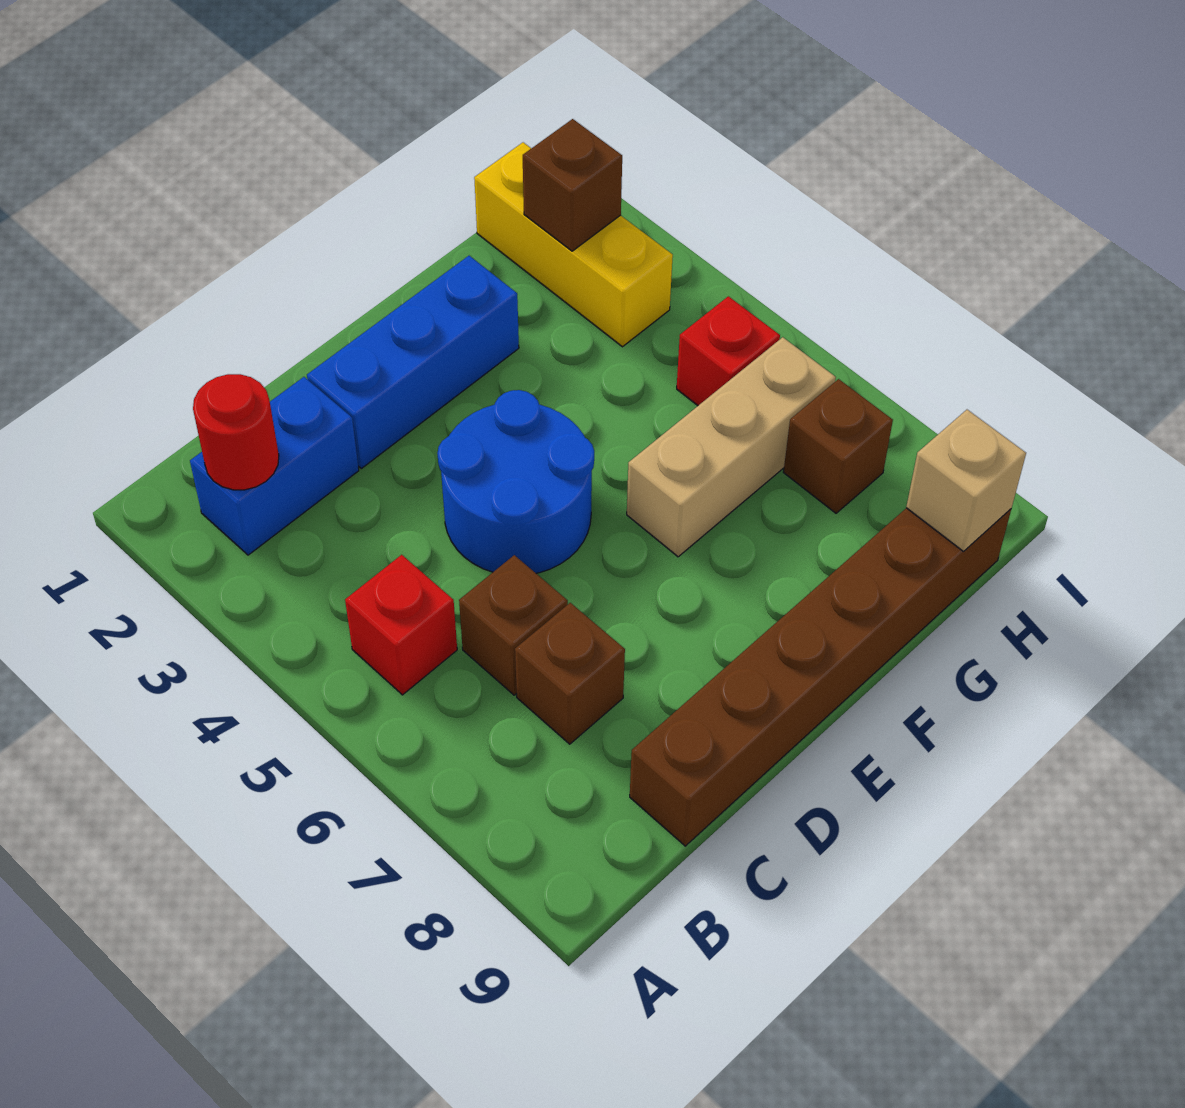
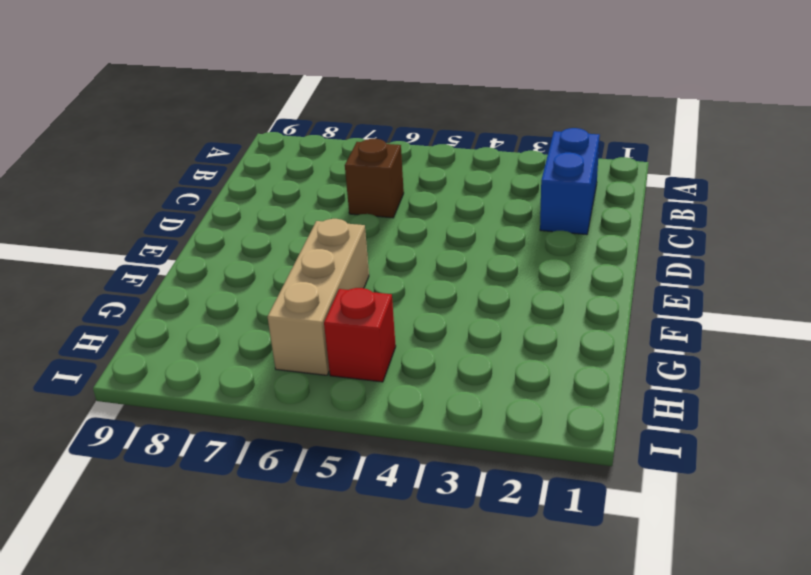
none -> red 1x1 brick [345,555,457,695]
none -> brown 1x1 brick [515,603,625,744]
none -> brown 1x6 brick [630,508,1011,846]

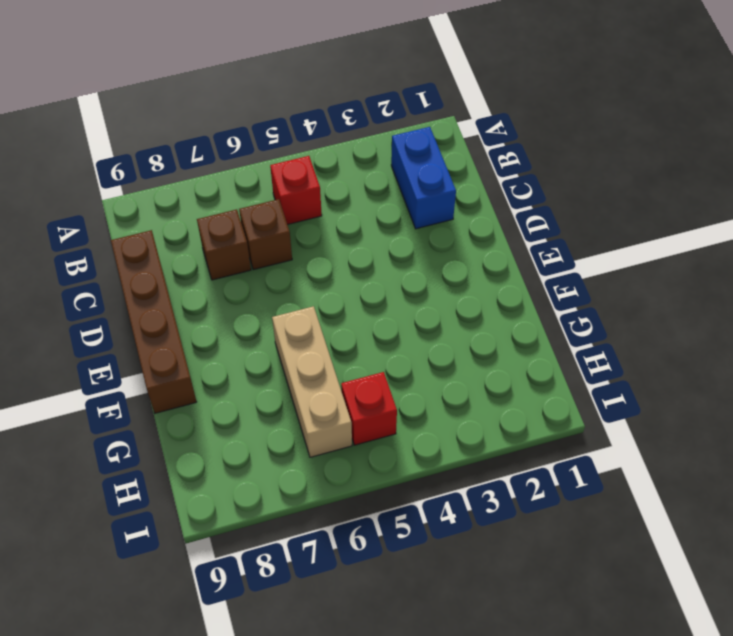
brown 1x4 brick [111,230,197,413] -> brown 1x6 brick [630,508,1011,846]
none -> blue 1x3 brick [307,256,519,469]
none -> blue 2x2 round brick [437,390,594,573]
none -> yellow 1x3 brick [474,142,673,347]

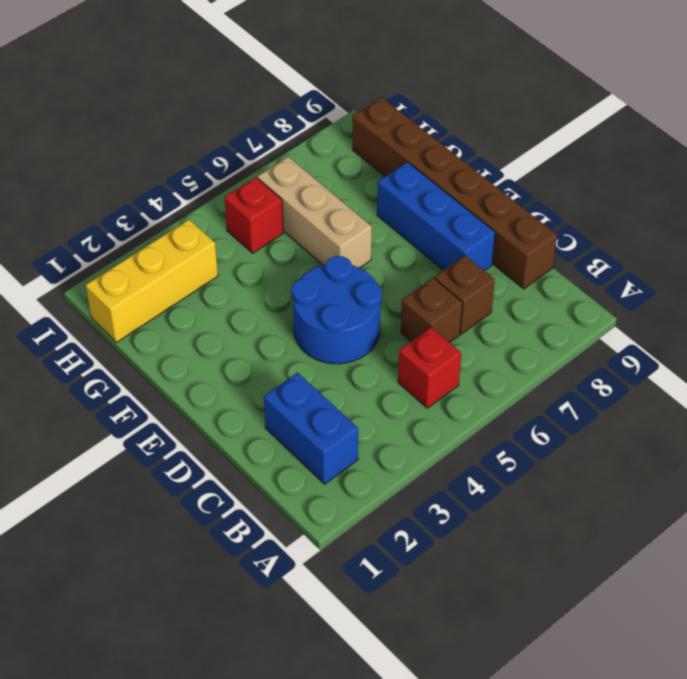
blue 1x3 brick [377,162,495,271] -> blue 1x3 brick moved to [307,256,519,469]
none -> brown 1x1 brick [783,379,893,513]
none -> red 1x1 round brick [193,374,279,490]
none -> brown 1x1 brick [523,119,622,251]

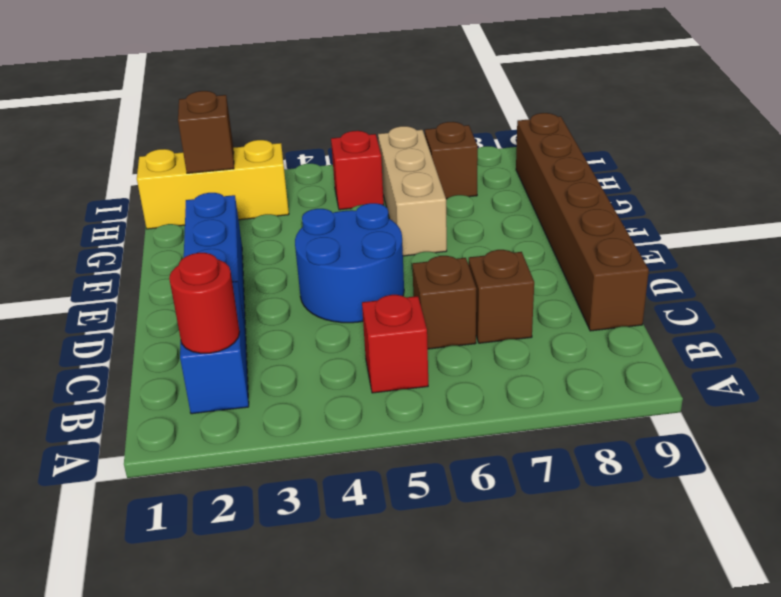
none -> tan 1x1 brick [906,410,1026,551]

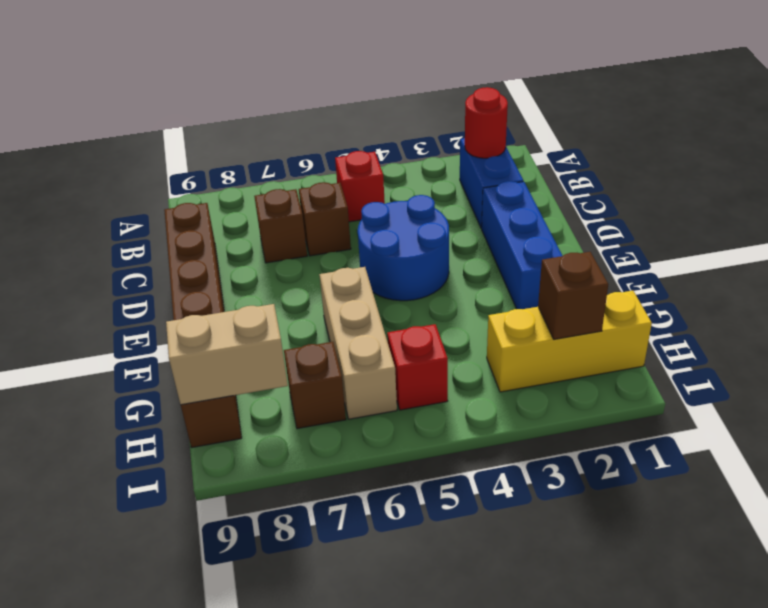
tan 1x2 brick [166,304,288,405] -> tan 1x1 brick [906,410,1026,551]

